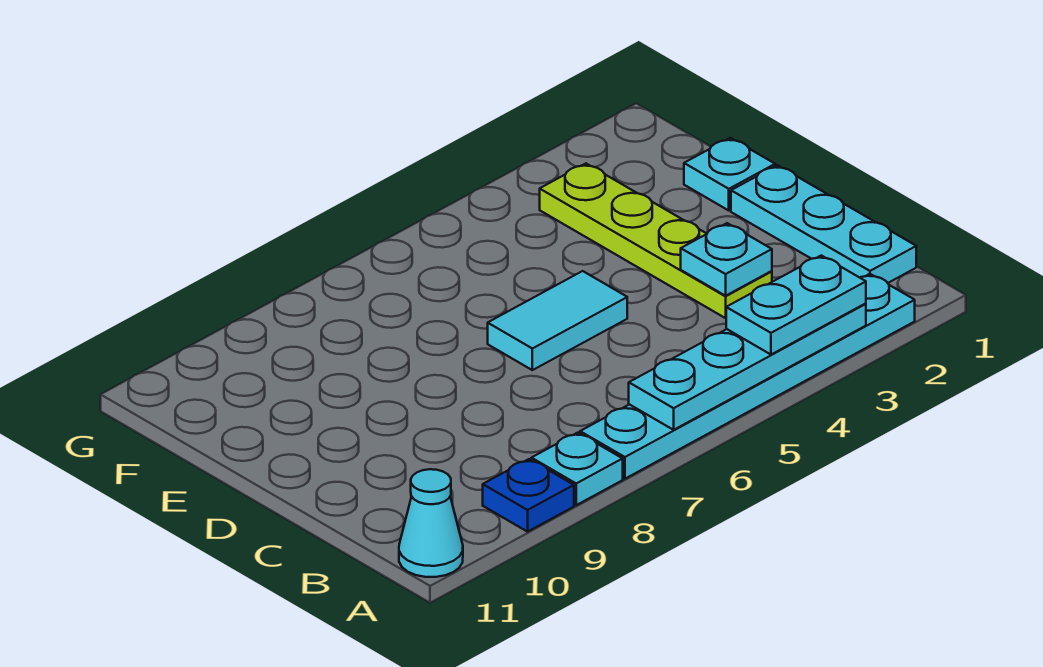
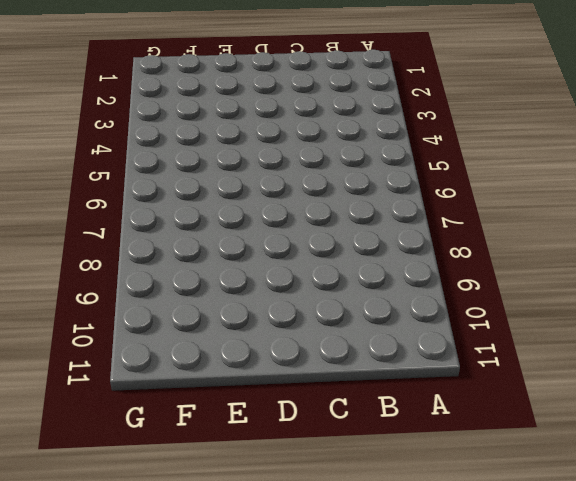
none -> cyan 1x6 plate [580,274,915,479]
none -> cyan 1x1 plate [531,433,623,505]

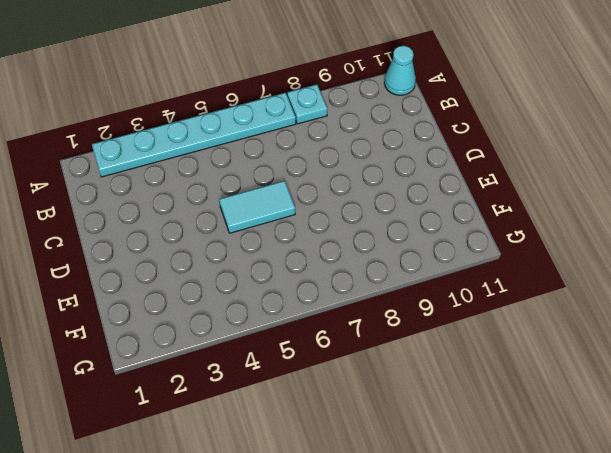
none -> blue 1x1 plate [483,459,574,532]
none -> cyan 1x3 plate [731,165,916,283]

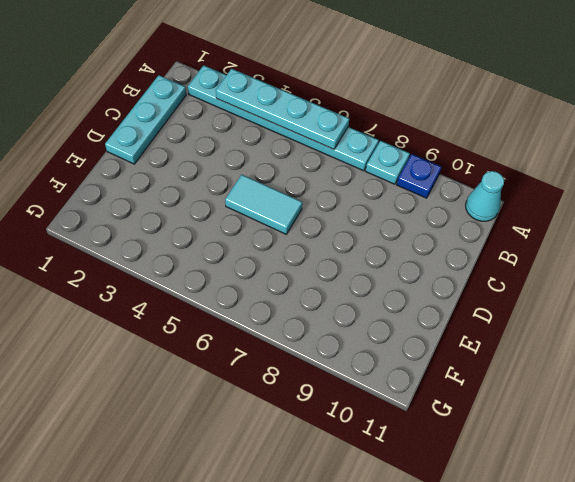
none -> lime 1x4 plate [540,164,772,318]
none -> cyan 1x1 plate [684,138,775,210]

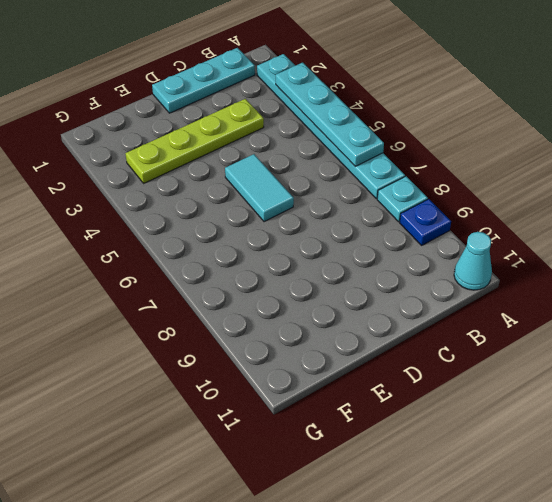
none -> cyan 1x1 plate [684,138,775,210]
none -> cyan 1x1 plate [681,223,772,296]

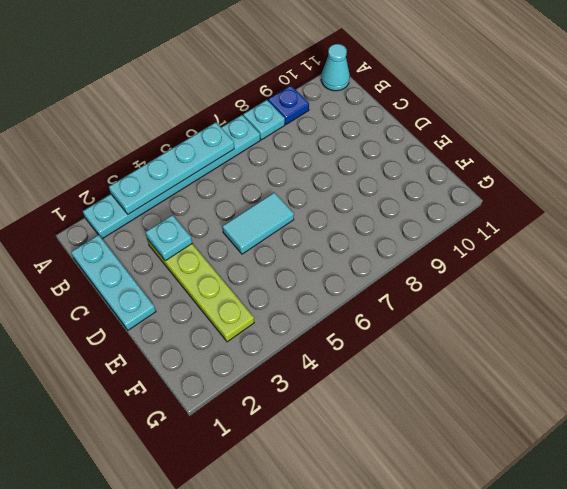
none -> cyan 1x1 plate [684,138,775,210]
none -> cyan 1x2 plate [726,255,866,354]

